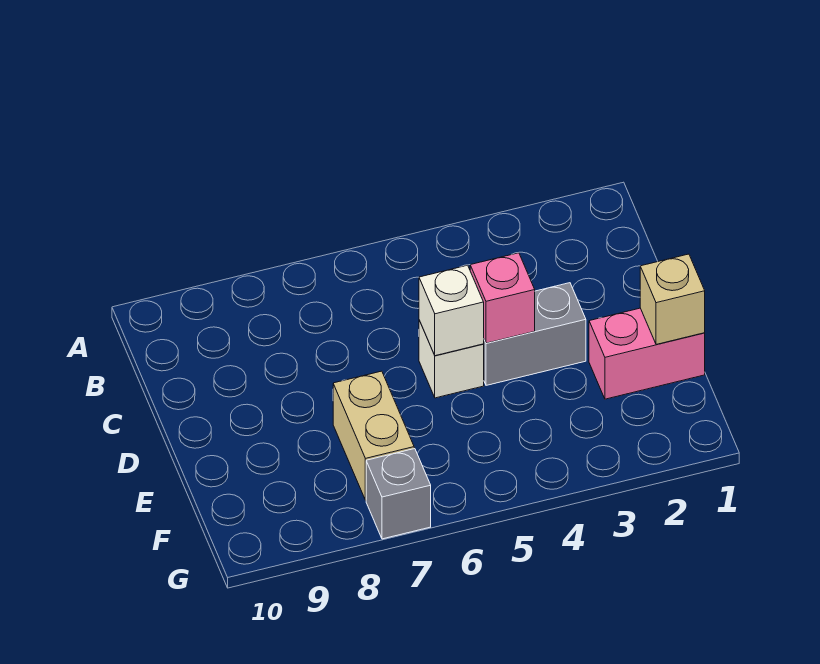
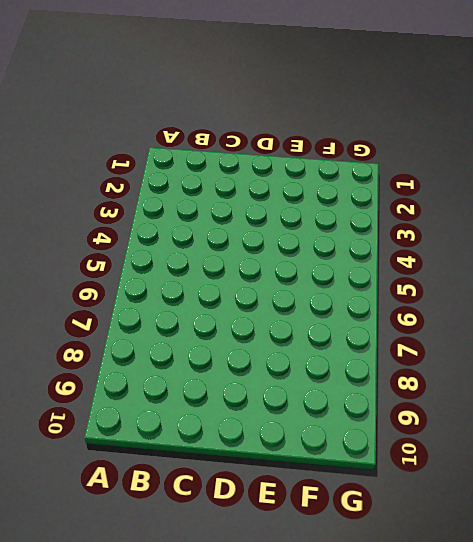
none -> grey 1x2 brick [484,283,586,385]
none -> white 1x1 brick [419,320,484,398]

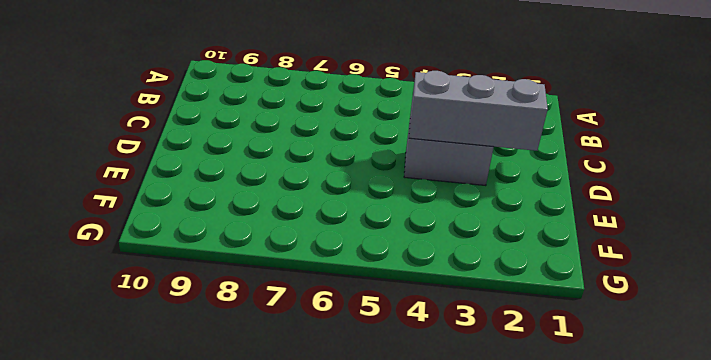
grey 1x3 brick [409,71,548,151] -> pink 1x1 brick [470,253,535,343]
none -> white 1x1 brick [419,320,484,398]
none -> pink 1x2 brick [589,308,705,399]

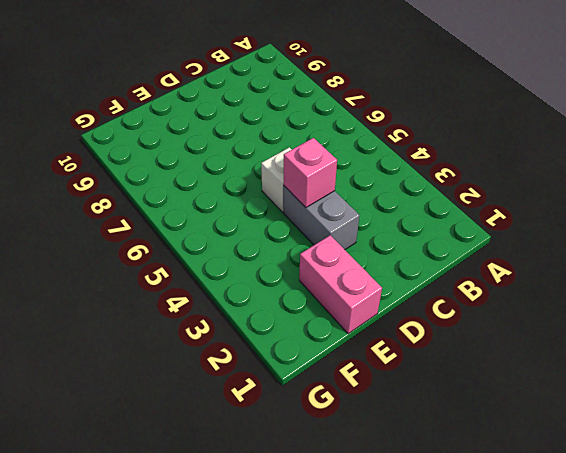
none -> tan 1x2 brick [333,371,414,500]
none -> grey 1x1 brick [366,449,431,539]

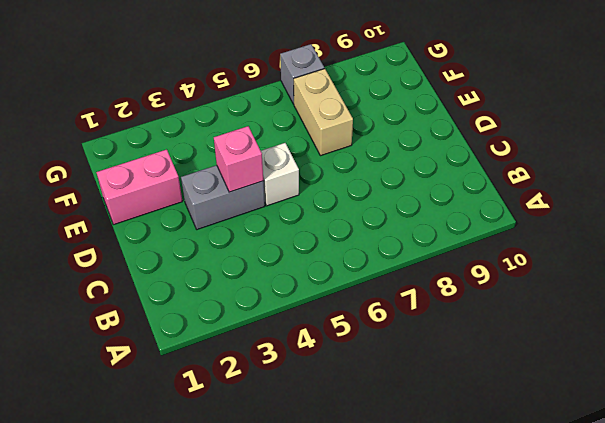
none -> white 1x1 brick [419,265,484,356]
none -> tan 1x1 brick [640,254,705,344]

